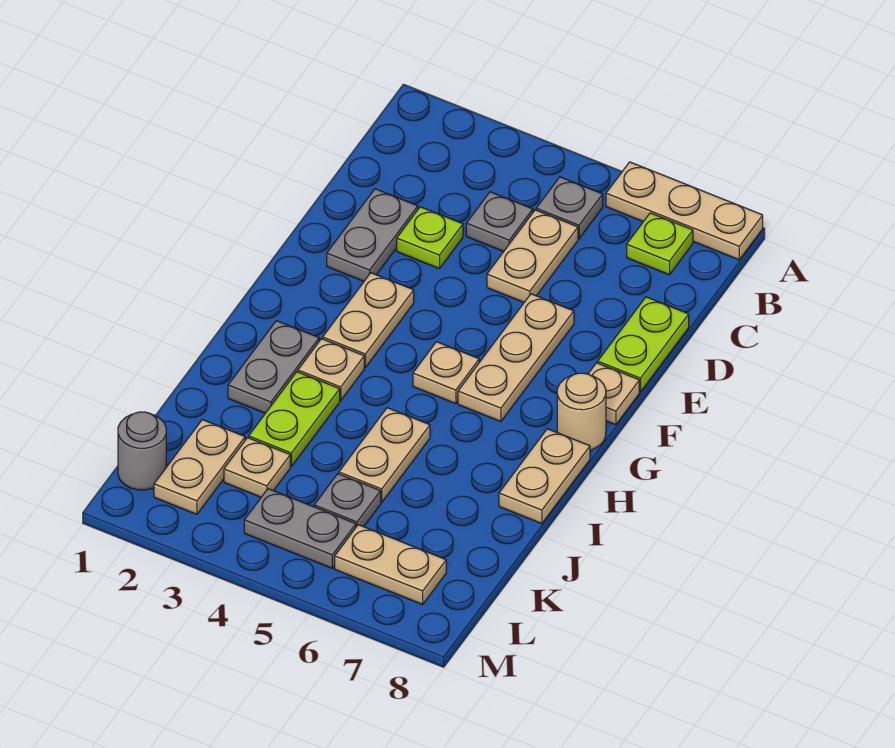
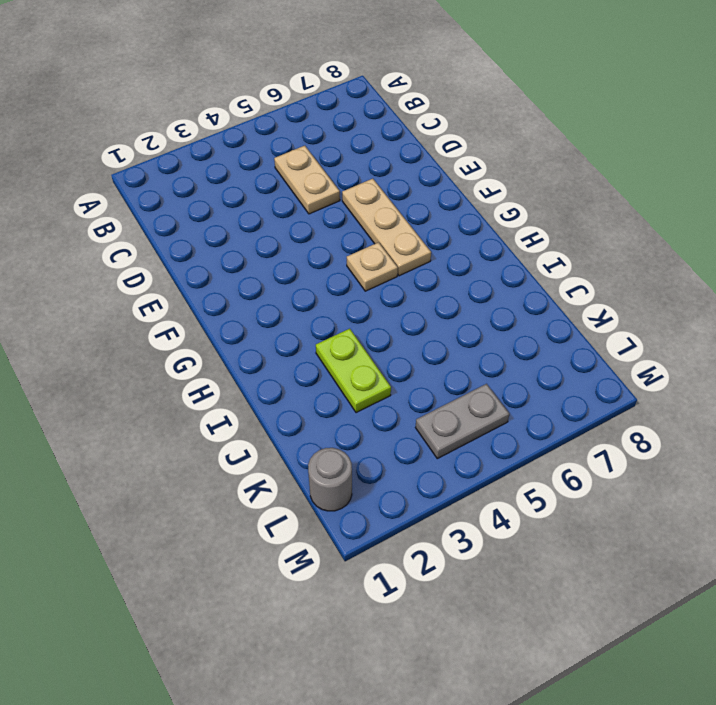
none -> tan 1x3 plate [606,162,763,260]
none -> grey 1x1 plate [536,177,603,239]
none -> lime 1x1 plate [627,213,693,275]

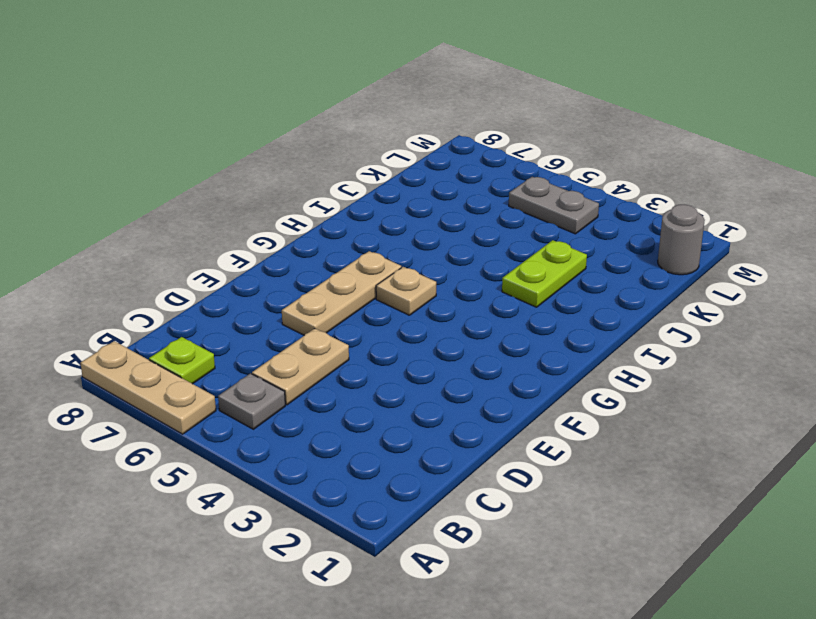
none -> grey 1x1 plate [466,192,533,252]
none -> grey 1x2 plate [327,189,418,281]
none -> lime 1x1 plate [397,207,463,269]

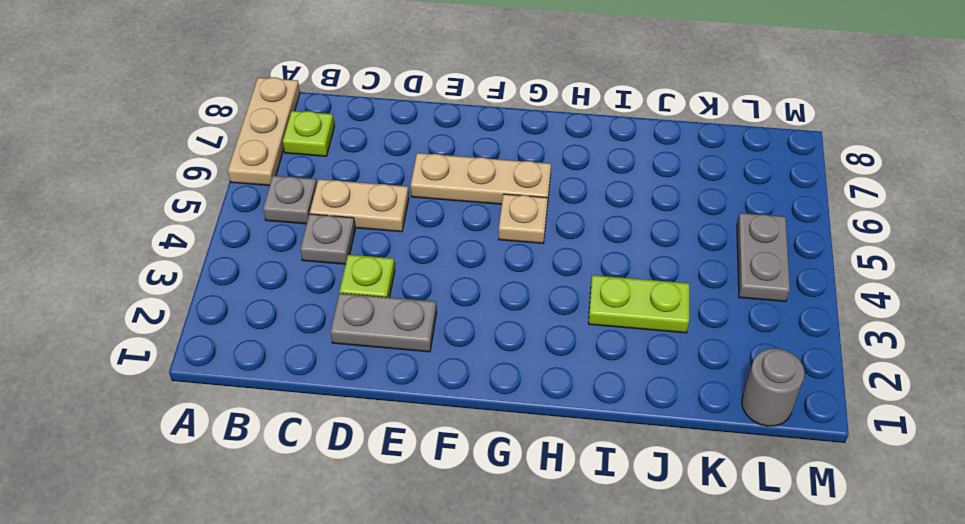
none -> lime 1x2 plate [598,297,689,392]
none -> tan 1x2 plate [323,273,414,368]
none -> tan 1x1 plate [588,363,639,425]

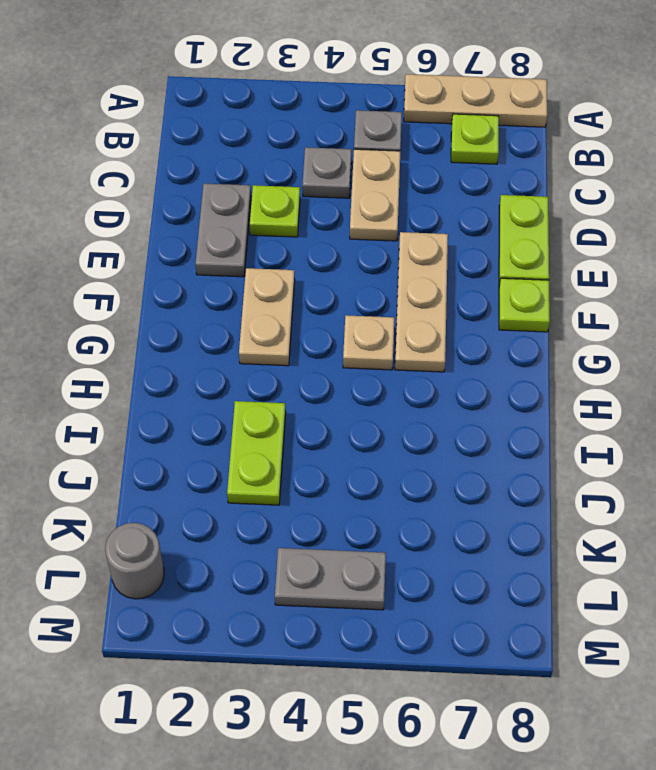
lime 1x1 plate [499,278,550,332] -> tan 1x1 plate [588,363,639,425]
none -> tan 1x1 round brick [557,373,606,450]
none -> grey 1x2 plate [228,321,319,413]
none -> tan 1x1 plate [298,339,364,401]

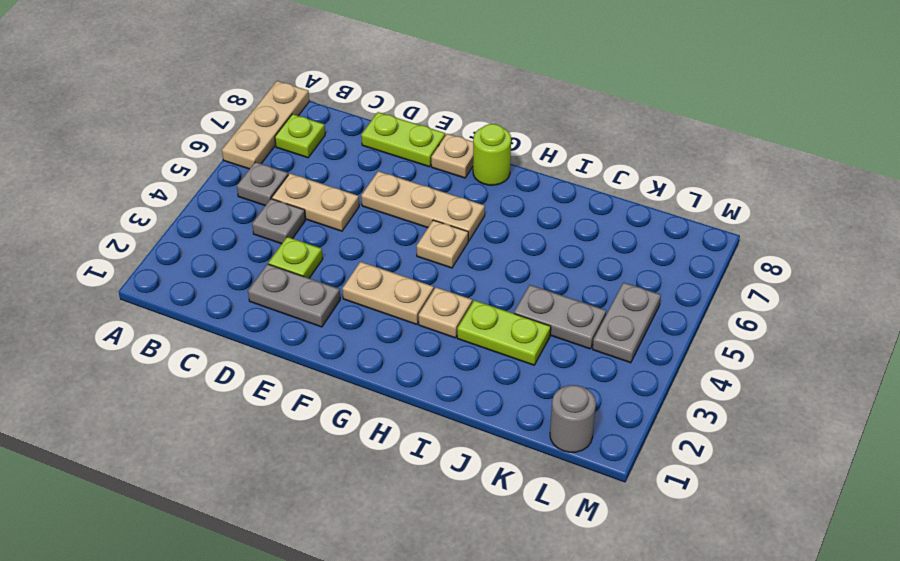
lime 1x1 round brick [473,124,511,185] -> tan 1x1 round brick [557,373,606,450]
grey 1x2 plate [514,285,606,349] -> grey 1x2 plate moved to [228,321,319,413]
none -> tan 1x2 plate [499,429,590,524]
none -> tan 1x2 plate [339,408,430,503]
none -> tan 1x2 plate [154,420,245,514]

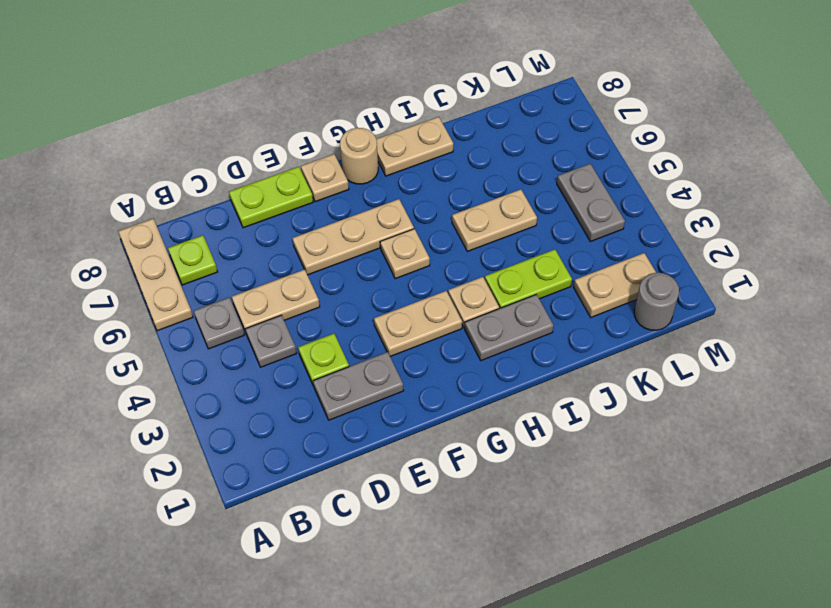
none -> tan 1x1 plate [224,438,290,497]
none -> grey 1x1 plate [314,474,381,527]
none -> tan 1x2 plate [335,525,446,604]

